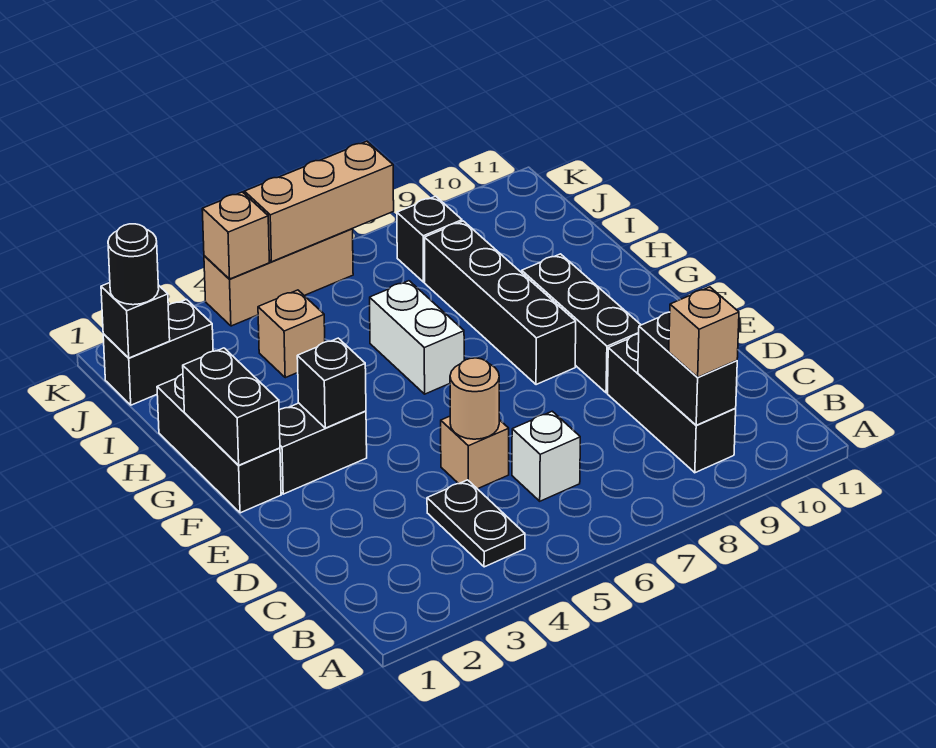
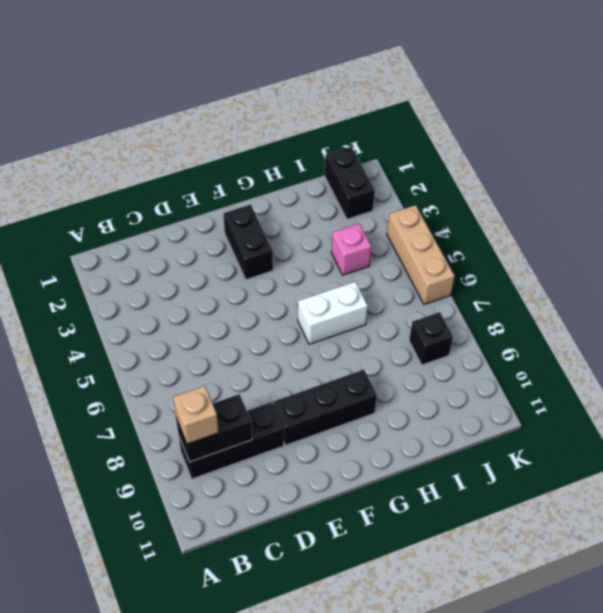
pink 1x1 brick [331,224,371,275] -> tan 1x1 brick [258,290,325,378]
none -> black 1x2 plate [427,480,525,567]
none -> white 1x1 brick [512,411,580,501]
none -> tan 1x1 brick [441,416,509,489]

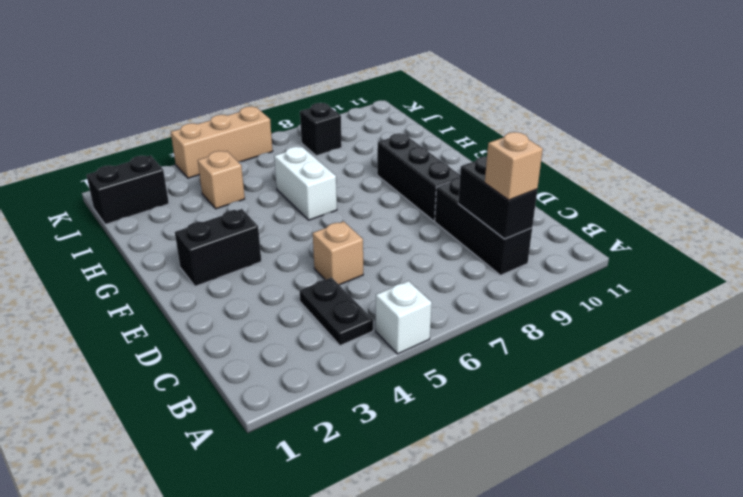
white 1x1 brick [376,281,432,354] -> white 1x1 brick moved to [512,411,580,501]
none -> black 1x3 brick [157,374,281,513]
none -> black 1x4 brick [425,221,576,385]
none -> tan 1x1 round brick [450,358,499,439]

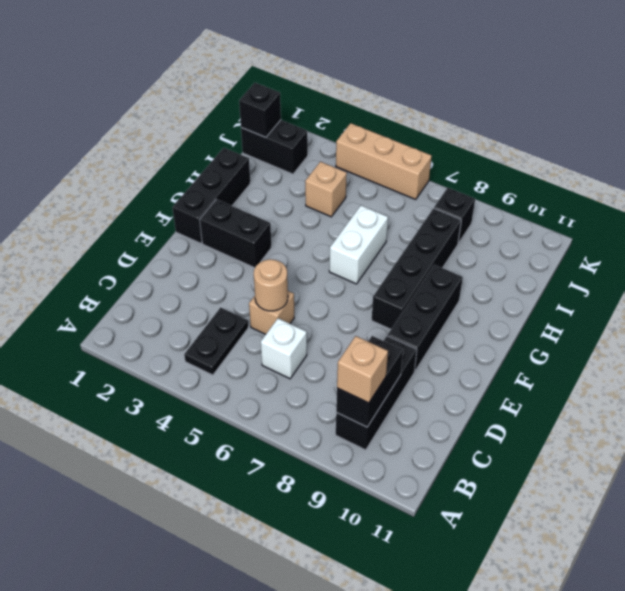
none -> black 1x2 brick [183,348,280,465]
none -> black 1x1 brick [297,338,366,428]
none -> tan 1x1 brick [202,192,269,279]

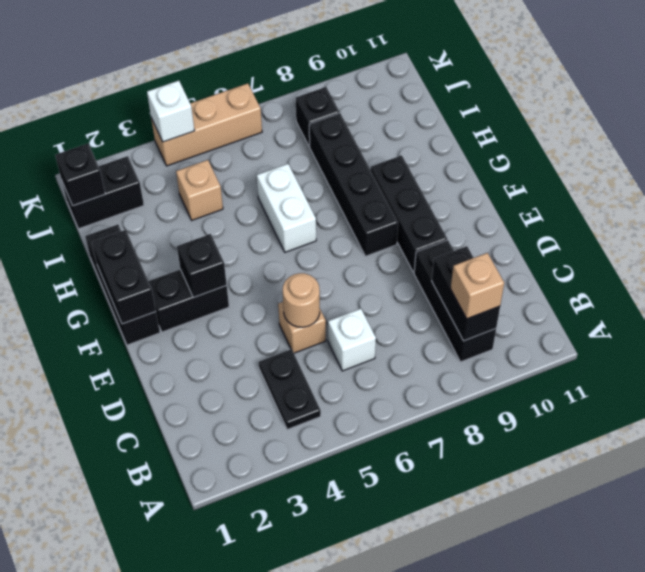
white 1x1 brick [147,81,194,142] -> tan 1x1 brick [202,192,269,279]
none -> tan 1x3 brick [244,141,394,262]
none -> black 1x1 round brick [108,224,159,305]

